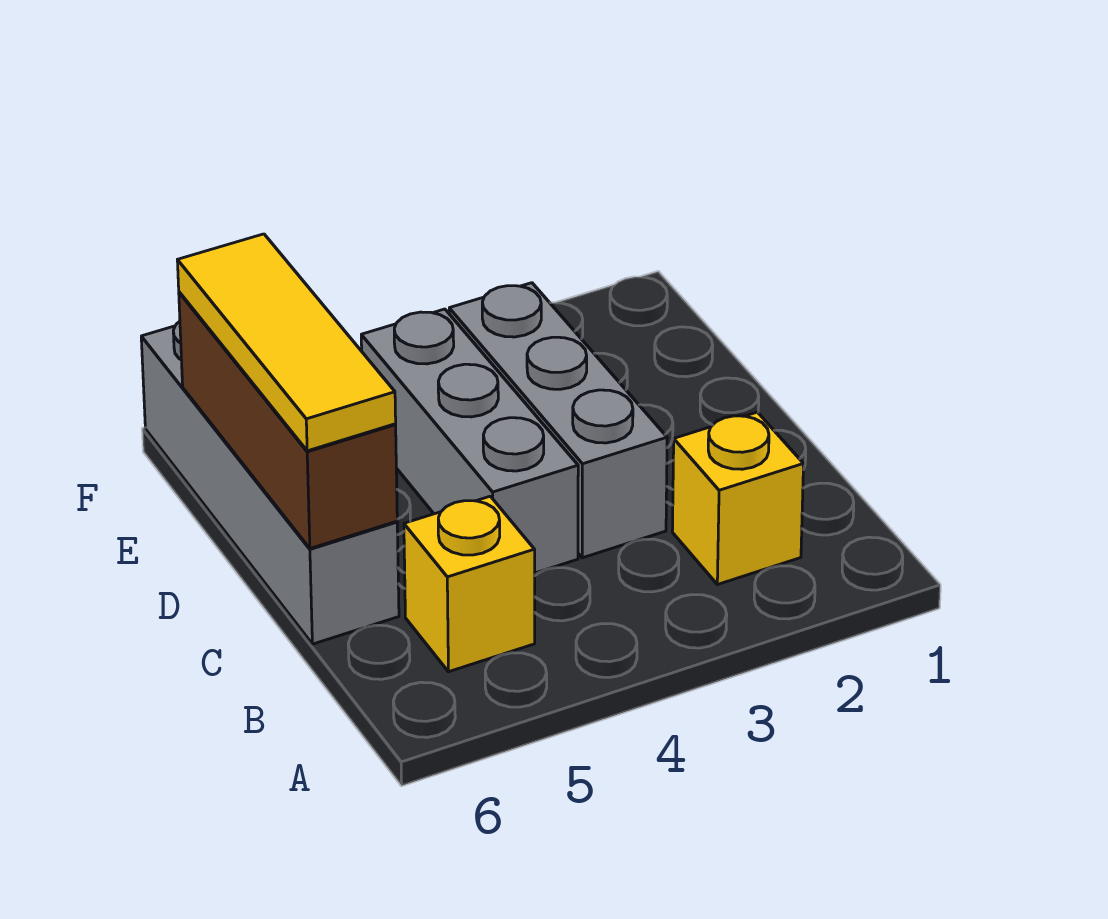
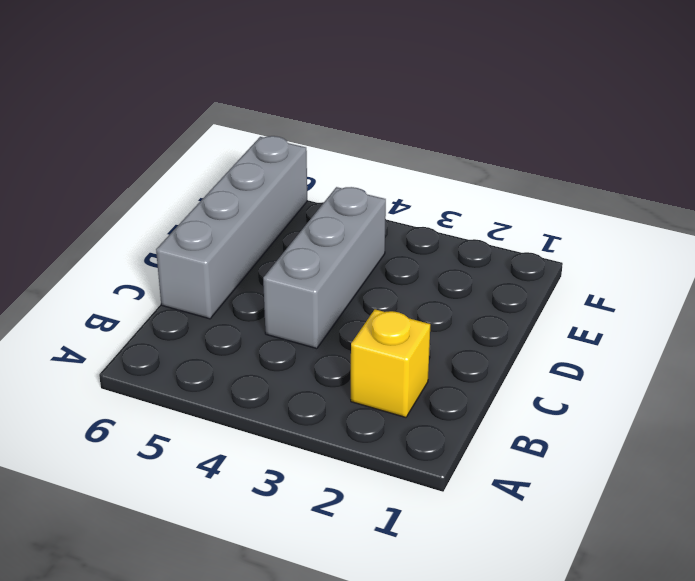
none -> yellow 1x1 brick [404,496,535,672]
none -> grey 1x3 brick [449,283,667,558]

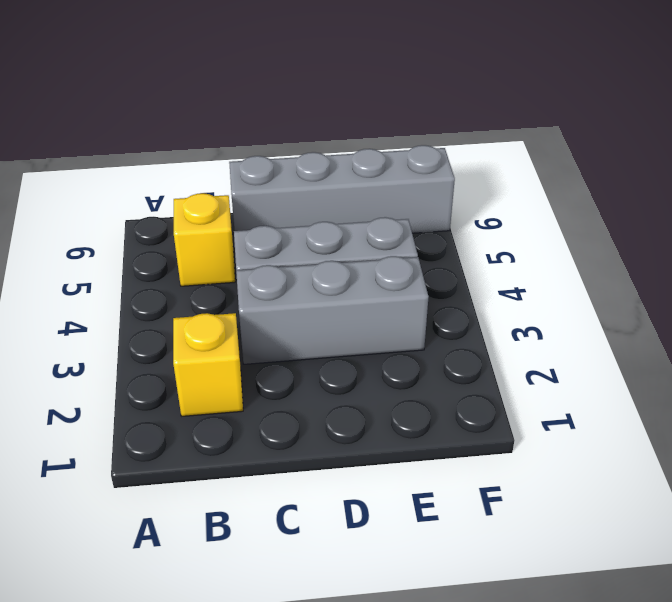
none -> brown 1x3 brick [179,292,397,548]
none -> yellow 1x3 tile [177,234,396,451]

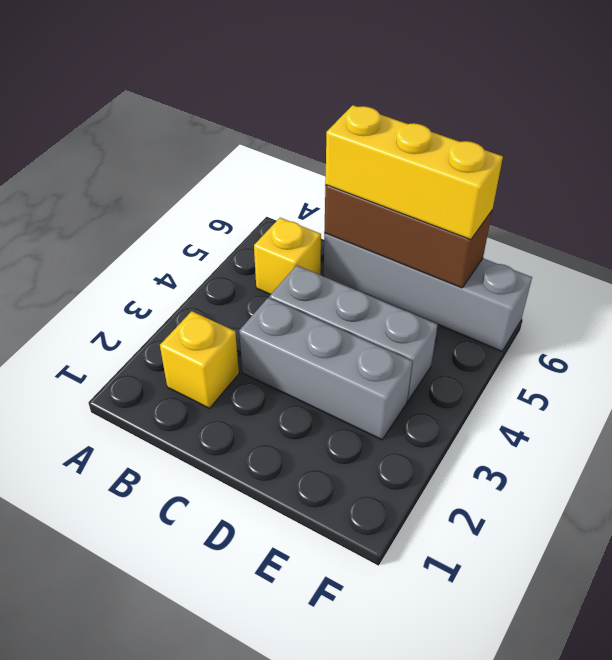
yellow 1x3 brick [325,105,503,240] -> yellow 1x3 tile [177,234,396,451]

